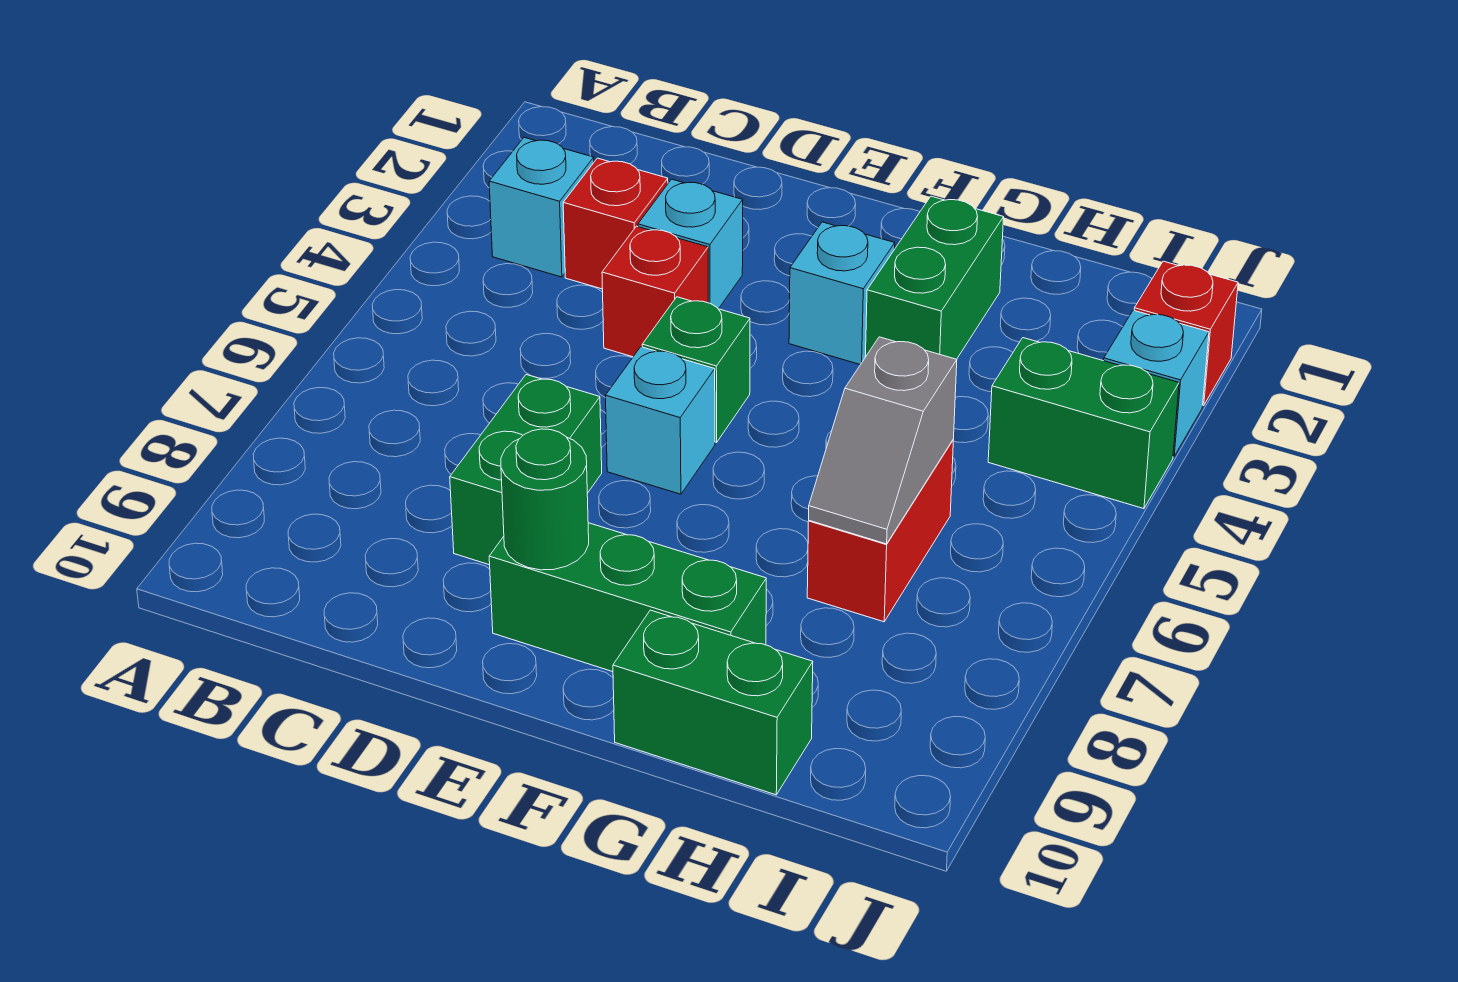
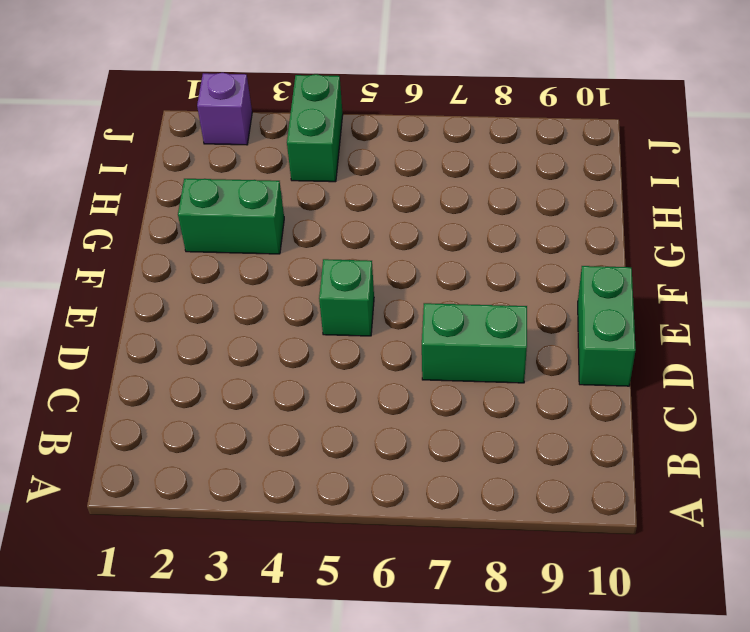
green 1x2 brick [578,266,636,386] -> green 1x2 brick moved to [613,610,813,795]
purple 1x1 brick [197,73,252,145] -> red 1x1 brick [1134,261,1238,406]
none -> cyan 1x1 brick [489,137,594,277]
none -> red 1x1 brick [563,158,668,289]
none -> cyan 1x1 brick [638,179,743,309]

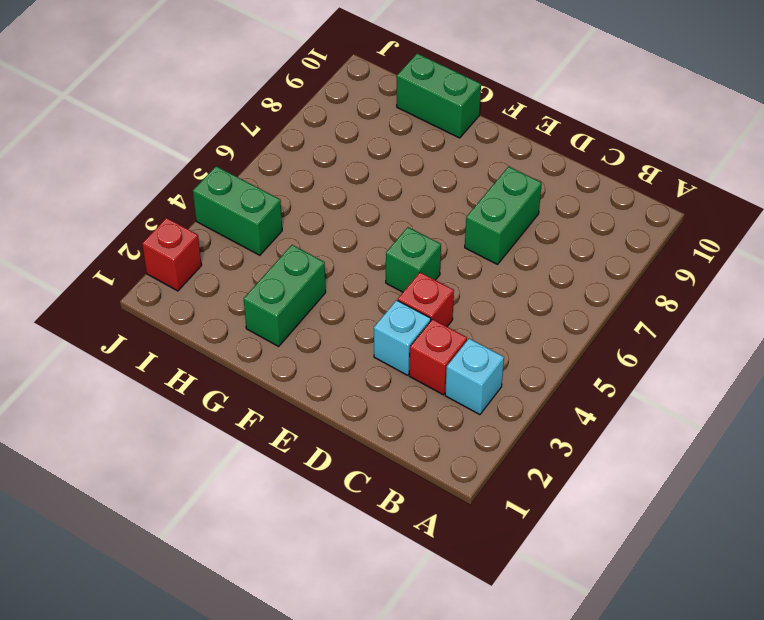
none -> cyan 1x1 brick [606,347,715,494]
none -> green 1x3 brick [489,523,766,672]
none -> cyan 1x1 brick [789,222,895,365]

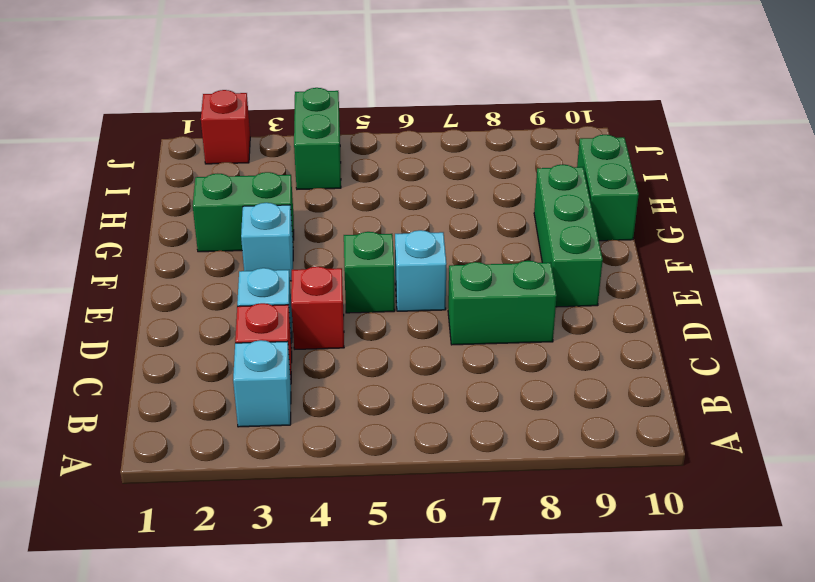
none -> red 1x2 brick [807,440,953,622]
none -> cyan 1x1 brick [1104,310,1209,456]
none -> green 1x1 round brick [501,429,589,570]

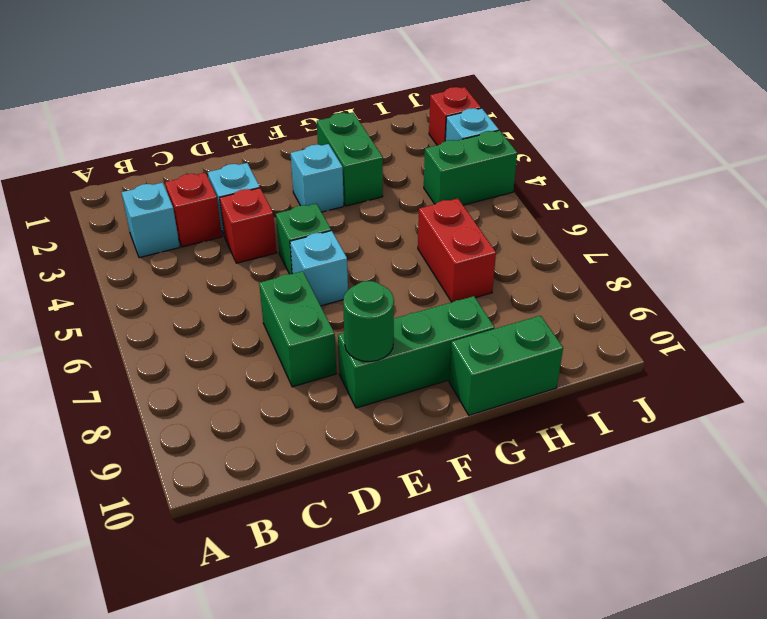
none -> grey 1x2 slope [809,337,957,544]

